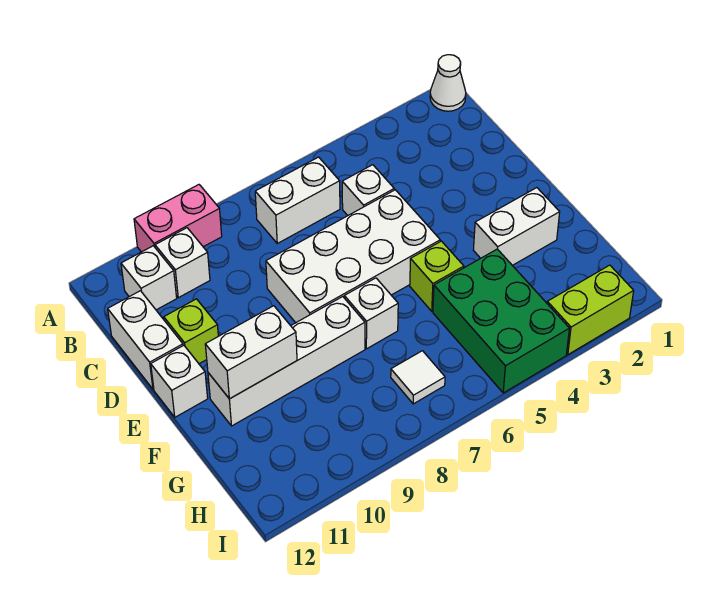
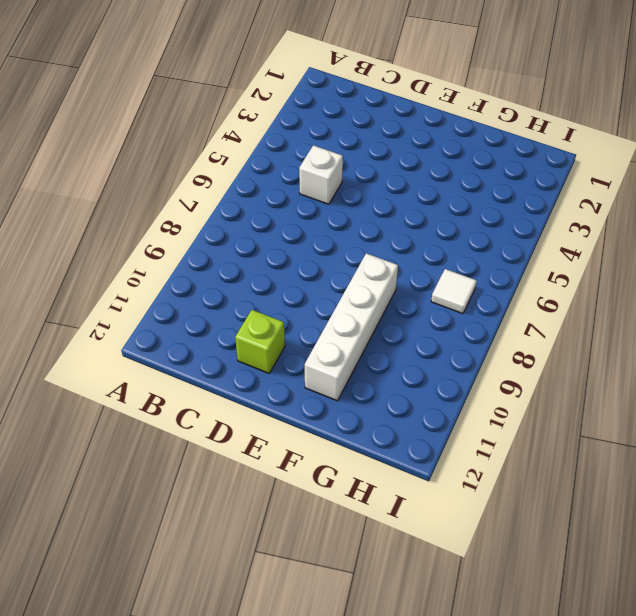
none -> white 1x1 cone [430,55,466,111]
none -> pink 1x2 brick [134,185,222,252]
none -> white 1x2 brick [255,157,340,243]

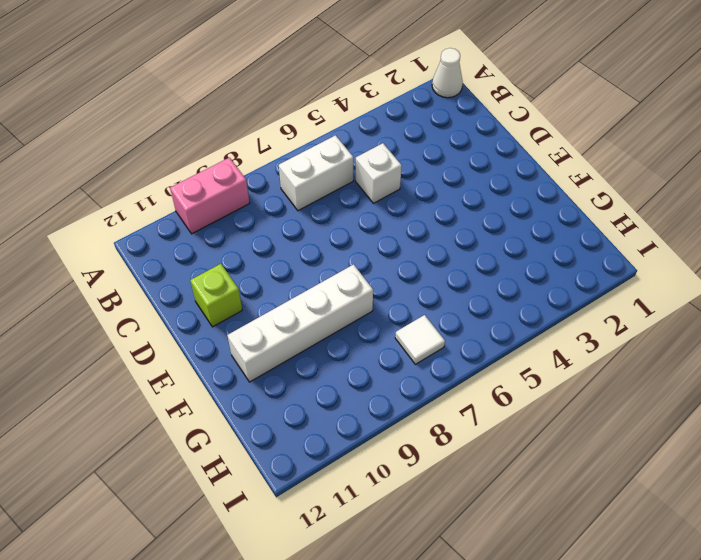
none -> white 1x1 brick [155,228,210,298]
none -> white 1x1 brick [121,246,177,310]
none -> white 1x2 brick [108,291,183,389]

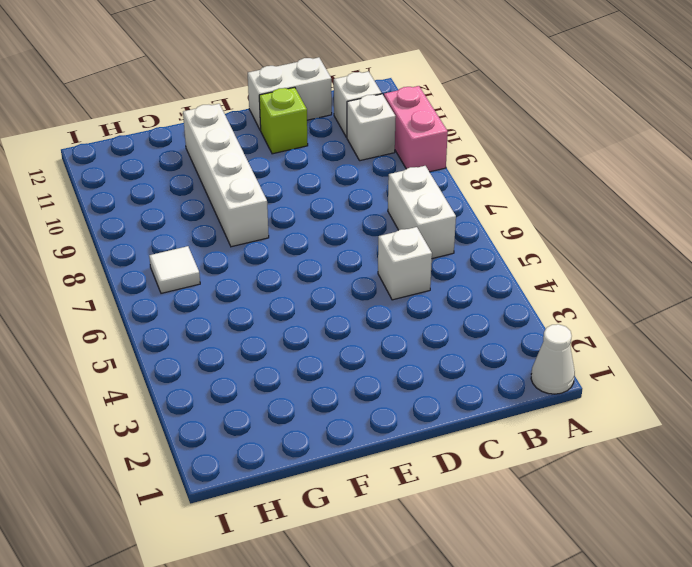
none -> white 2x4 brick [266,190,440,323]
none -> white 1x1 brick [151,345,208,417]
none -> white 1x2 brick [473,188,560,265]

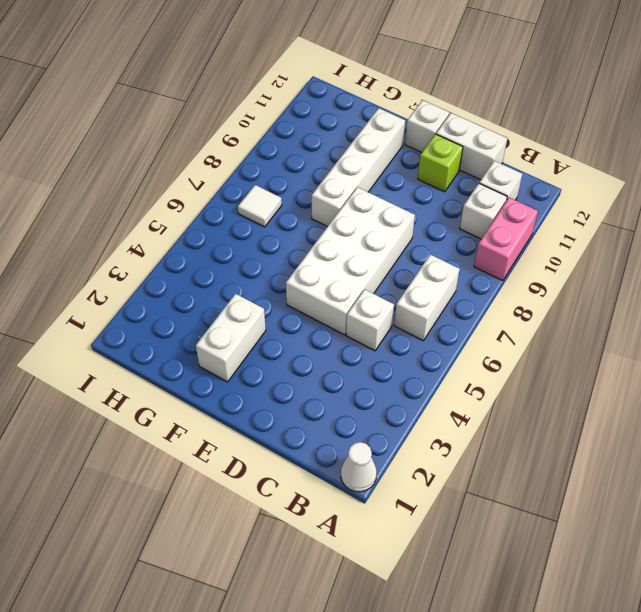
none -> lime 1x1 brick [410,241,464,311]
none -> white 1x1 brick [344,278,398,349]
none -> green 2x3 brick [433,249,569,393]

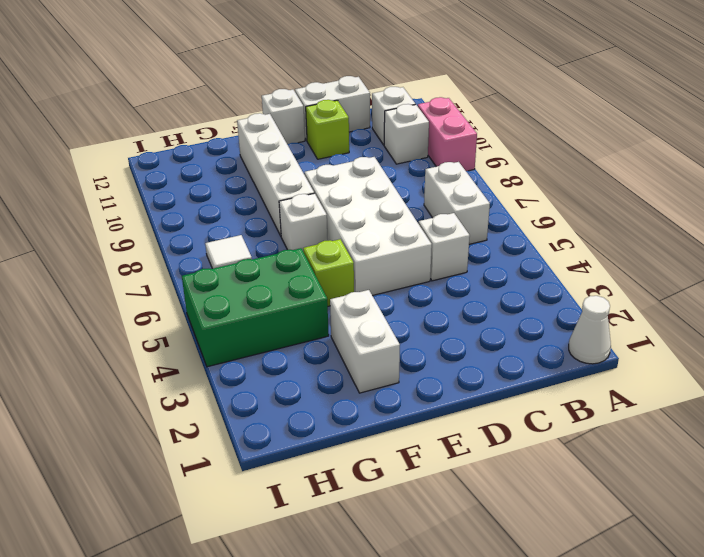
none -> lime 1x2 brick [547,265,634,355]
none -> white 1x2 brick [205,306,297,399]

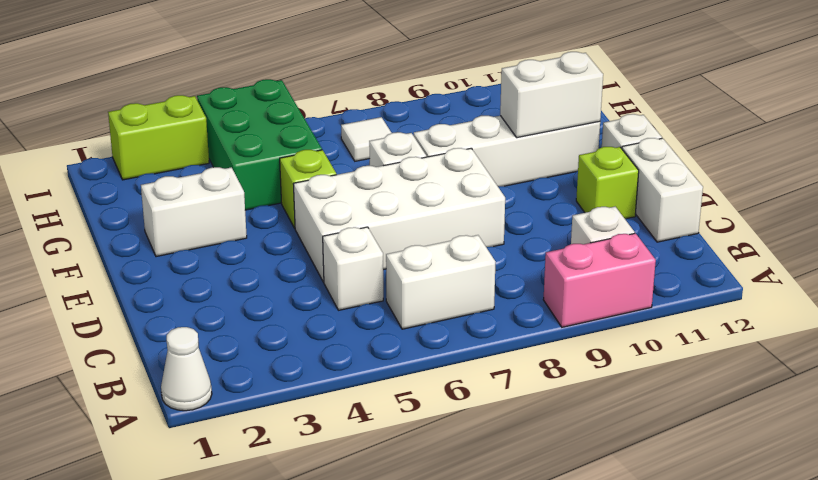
none -> white 1x1 brick [121,246,177,310]

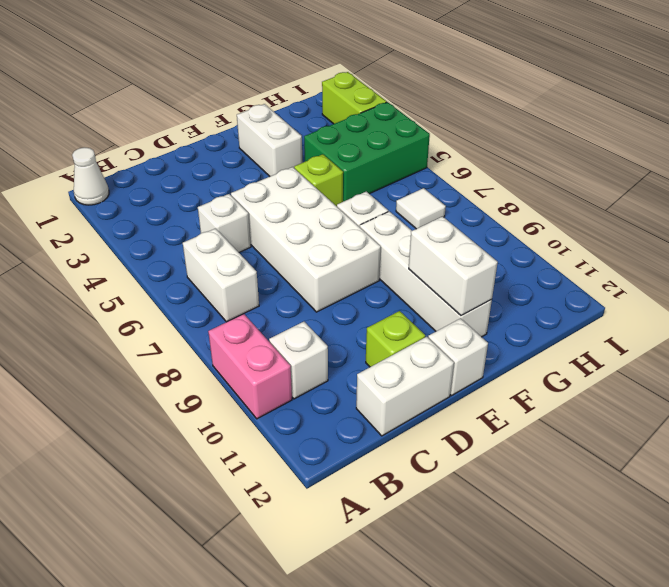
none -> white 1x1 brick [121,246,177,310]

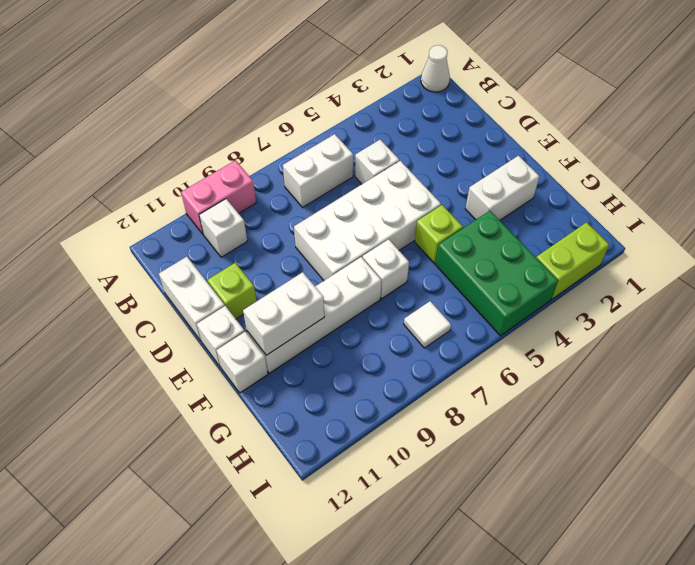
white 1x1 brick [216,332,268,393] -> white 1x1 brick moved to [121,246,177,310]

